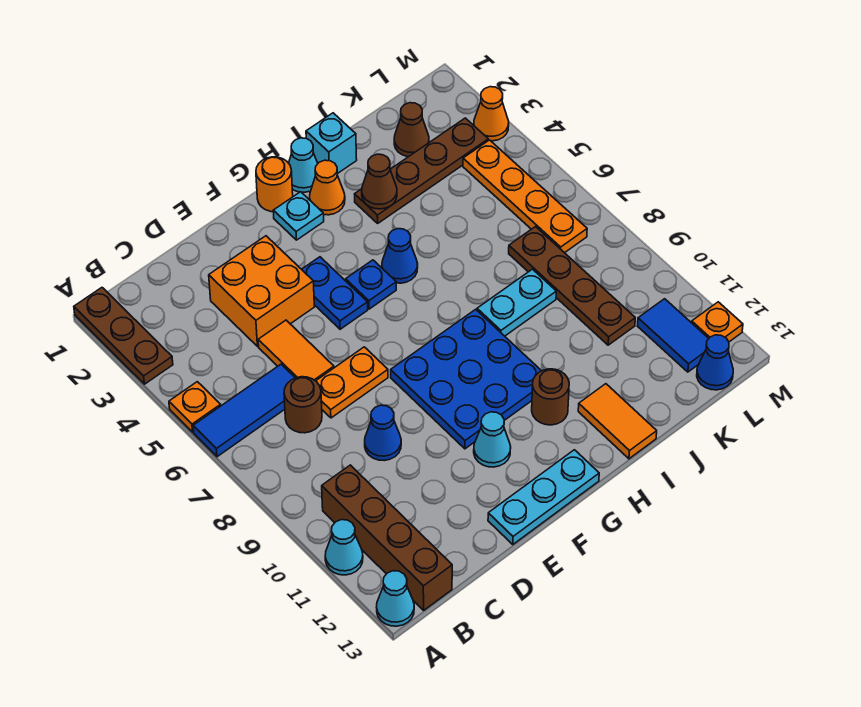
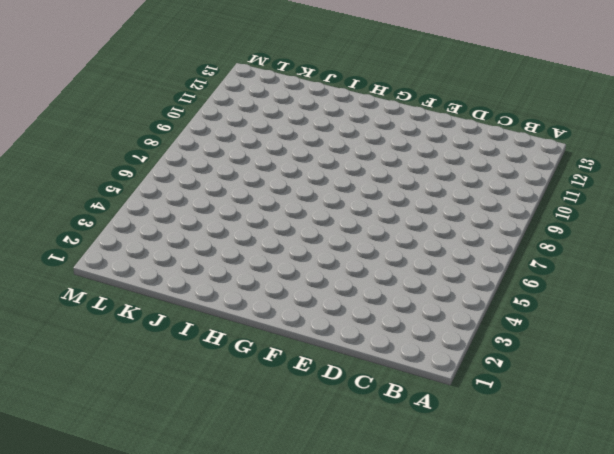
none -> brown 1x3 plate [74,288,173,384]
none -> orange 1x1 plate [169,382,221,432]
none -> blue 1x3 tile [193,364,295,457]
none -> cyan 1x1 cone [325,520,363,575]

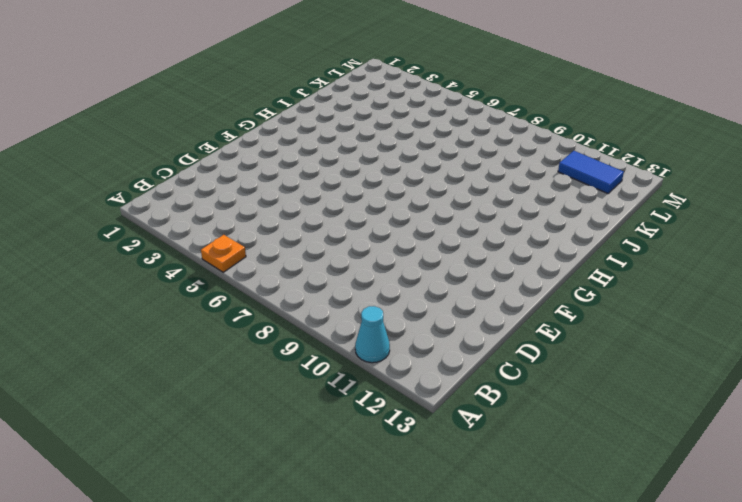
none -> brown 1x3 plate [74,288,173,384]
none -> blue 1x3 tile [193,364,295,457]
none -> cyan 1x1 cone [377,571,414,626]
none -> brown 1x4 brick [322,465,452,610]

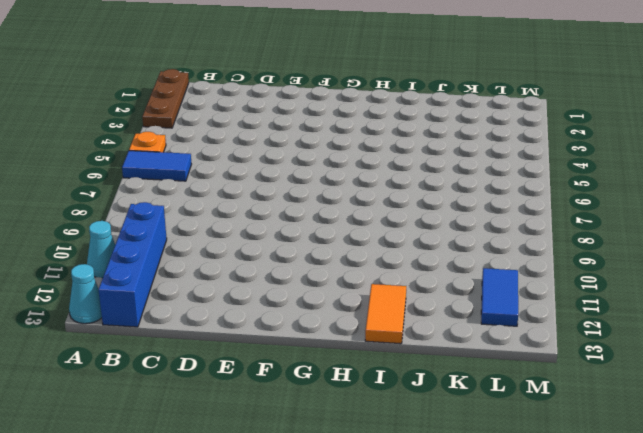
blue 1x2 tile [122,151,191,181] -> blue 1x3 tile [193,364,295,457]
blue 1x4 brick [99,202,167,327] -> brown 1x4 brick [322,465,452,610]
none -> brown 1x1 round brick [284,377,322,433]
none -> orange 2x2 brick [209,236,314,346]
none -> orange 1x2 tile [258,320,334,381]
none -> orange 1x2 plate [316,347,388,418]

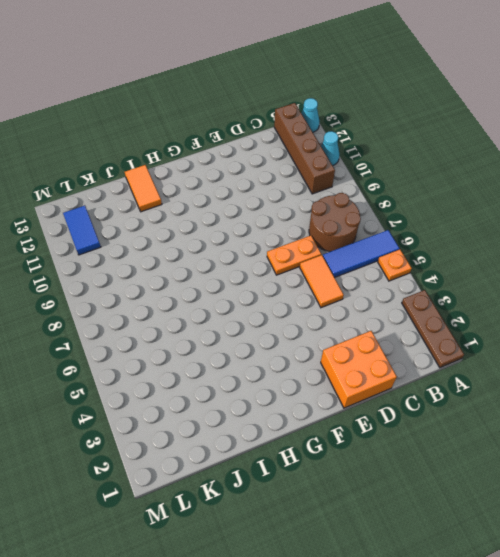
brown 2x2 round brick [309,193,361,252] -> brown 1x1 round brick [284,377,322,433]
orange 2x2 brick [321,331,397,408] -> orange 2x2 brick moved to [209,236,314,346]
none -> blue 1x1 cone [365,405,401,461]
none -> cyan 1x3 plate [488,450,599,545]
none -> blue 1x2 plate [302,257,368,329]
none -> blue 3x3 plate [391,309,541,449]

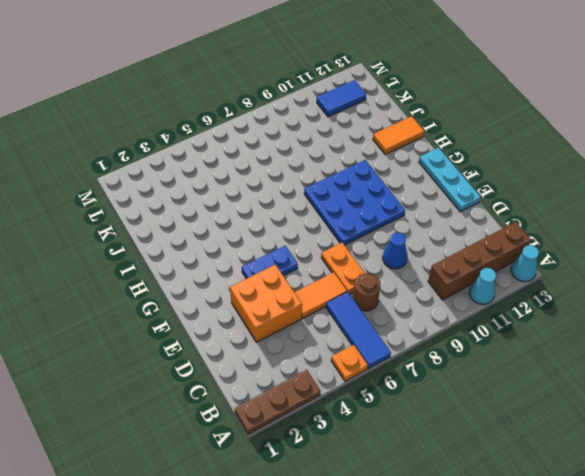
none -> cyan 1x1 cone [474,412,511,467]
none -> orange 1x1 round brick [256,157,293,212]
none -> cyan 1x1 plate [273,192,324,240]
none -> blue 1x1 plate [346,260,396,309]

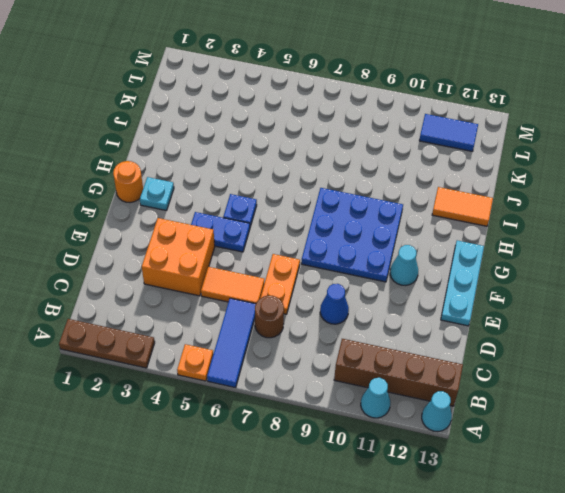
none -> cyan 1x1 cone [289,138,318,192]
none -> orange 1x1 cone [310,160,345,215]
none -> blue 1x1 cone [382,229,418,283]
none -> brown 1x1 round brick [532,369,569,425]

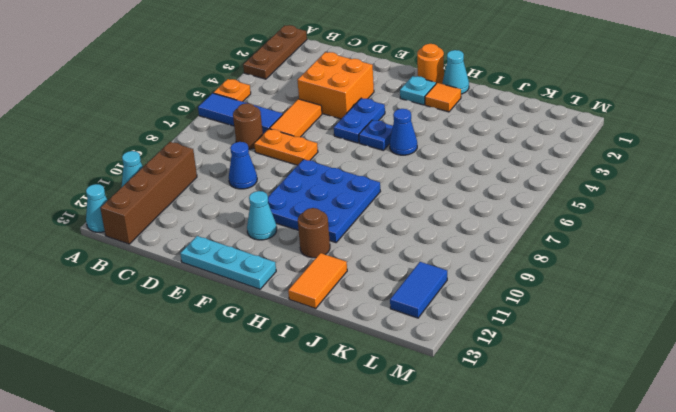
orange 1x1 tile [425,83,461,112] -> orange 1x1 cone [310,160,345,215]
none -> cyan 1x1 brick [306,113,357,174]
none -> brown 1x4 plate [355,118,488,223]
none -> cyan 1x2 plate [477,269,556,336]
none -> brown 1x1 cone [394,103,429,157]

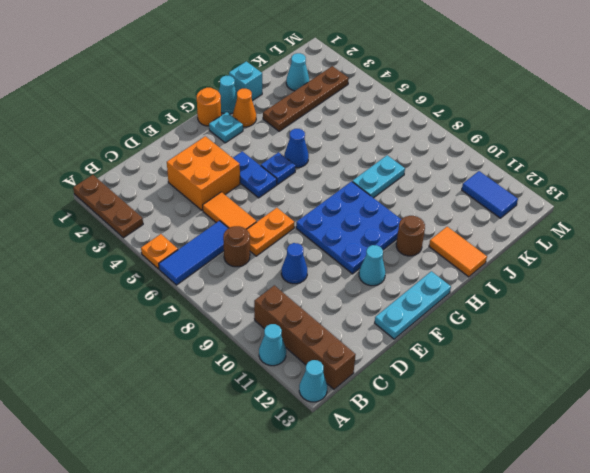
cyan 1x1 cone [286,53,309,91] -> brown 1x1 cone [394,103,429,157]
none -> brown 1x4 plate [509,227,635,345]
none -> orange 1x4 plate [463,140,587,253]
none -> blue 1x1 cone [697,335,733,390]
none -> orange 1x1 cone [474,87,509,141]

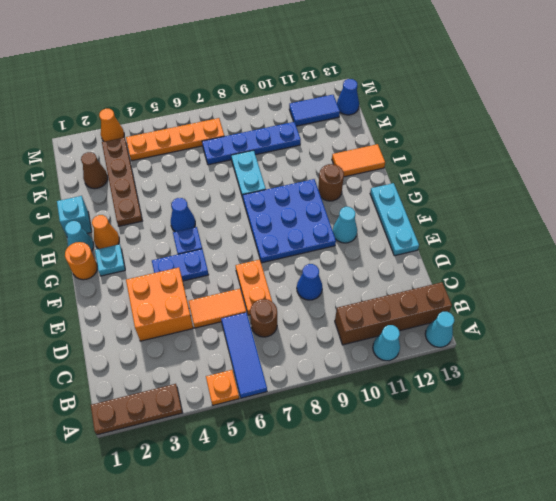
blue 1x4 plate [202,122,301,165] -> brown 1x4 plate [509,227,635,345]
none -> orange 1x1 plate [692,302,743,342]
none -> brown 1x1 cone [362,154,397,209]

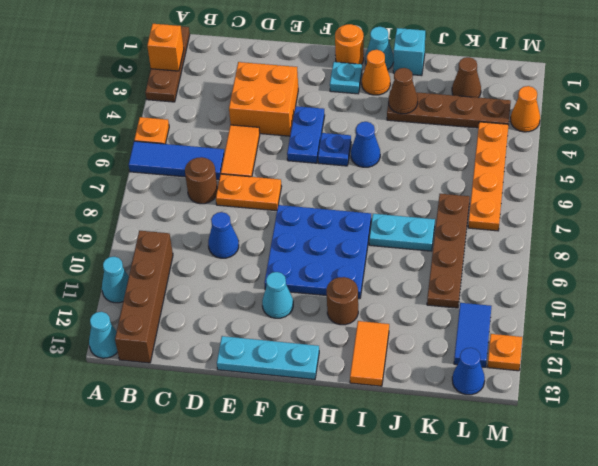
orange 1x1 brick [147,24,184,71] -> none

